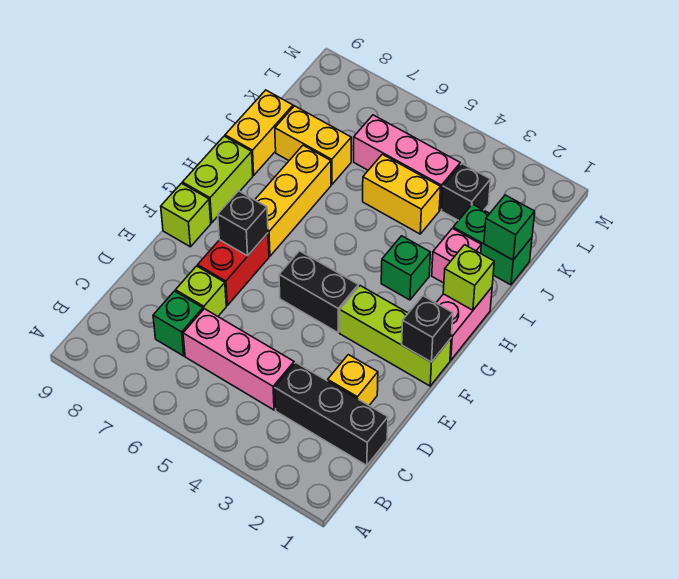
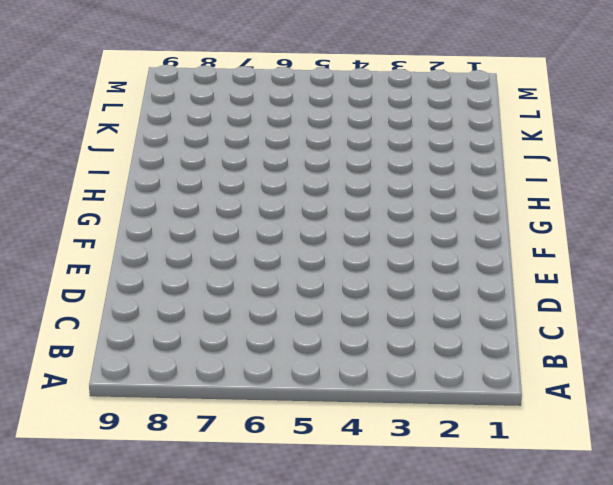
none -> black 1x3 brick [275,363,388,465]
none -> pink 1x3 brick [183,309,294,410]
none -> green 1x1 brick [153,291,203,356]

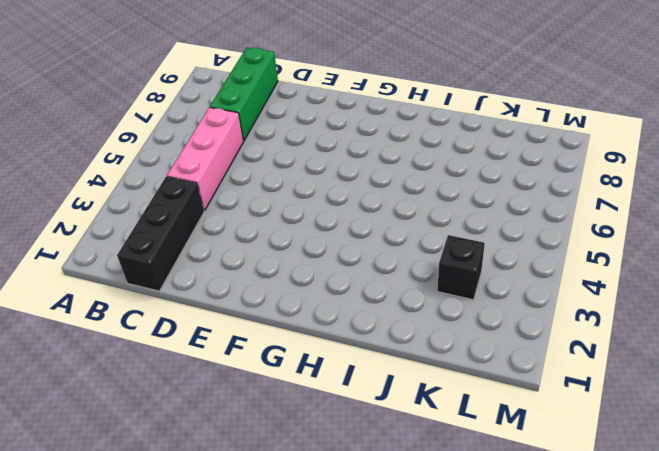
green 1x3 brick [210,47,278,141] -> green 1x1 brick [153,291,203,356]
none -> yellow 1x1 brick [328,355,378,405]
none -> lime 1x1 brick [176,266,226,316]
none -> red 1x2 brick [198,233,269,305]

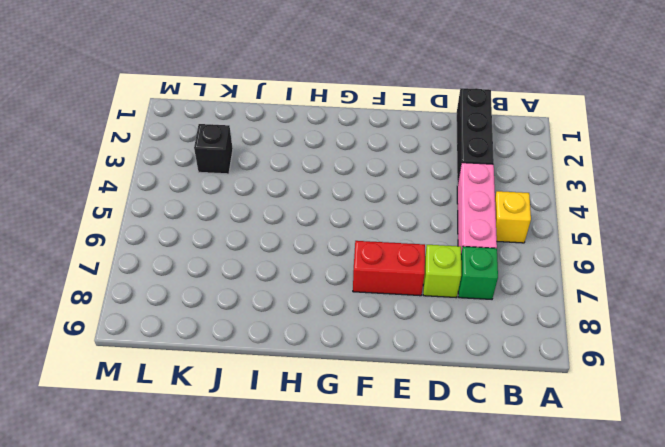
yellow 1x1 brick [495,191,531,243] -> yellow 1x1 brick moved to [328,355,378,405]
none -> lime 1x3 brick [340,286,451,386]
none -> black 1x2 brick [279,251,358,333]
none -> lime 1x1 brick [161,183,211,247]

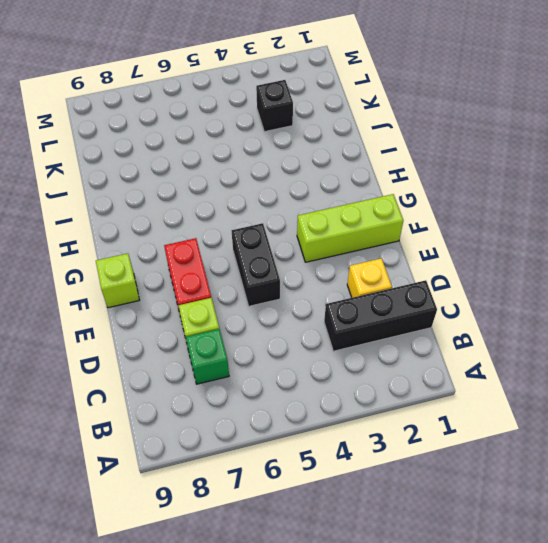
black 1x2 brick [232,223,280,306] -> black 1x2 brick turned to [279,251,358,333]
none -> pink 1x3 brick [183,309,294,410]
none -> pink 1x2 brick [436,287,492,360]
none -> yellow 1x3 brick [255,145,331,256]

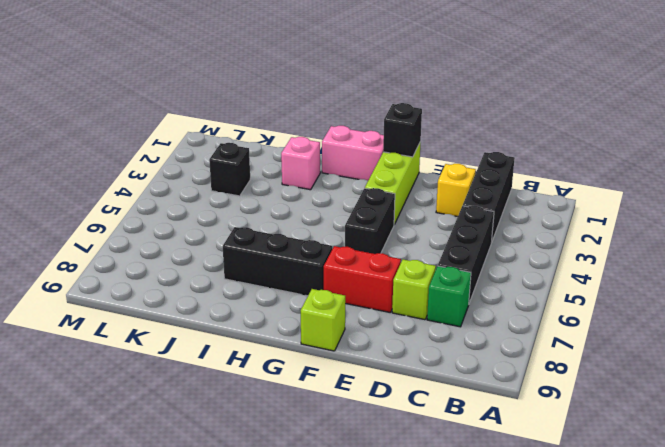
black 1x3 brick [438,206,494,303] -> pink 1x3 brick [183,309,294,410]
black 1x3 brick [223,227,332,296] -> yellow 1x3 brick [255,145,331,256]
none -> lime 1x2 brick [182,136,253,223]
none -> green 1x1 brick [381,236,430,300]
none -> yellow 1x2 brick [225,90,293,175]

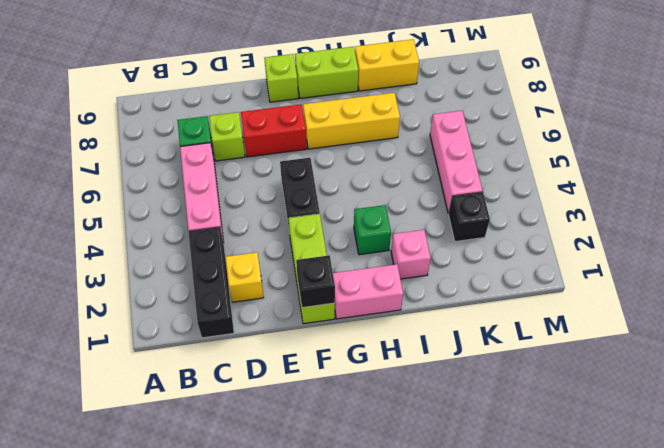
none -> green 1x2 brick [453,204,532,285]
none -> yellow 1x2 brick [363,154,441,234]
none -> yellow 1x2 brick [275,106,351,185]

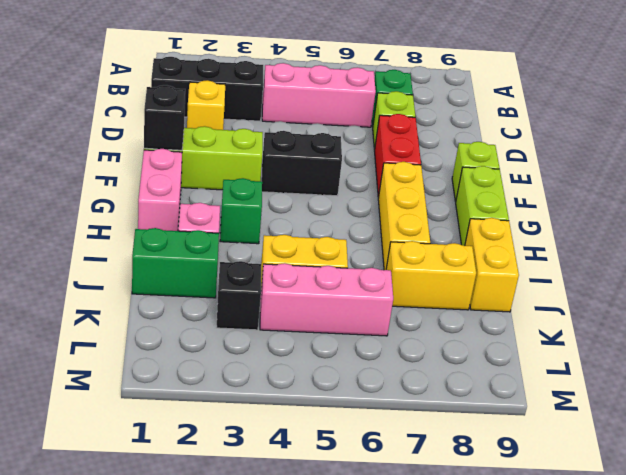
none -> black 1x1 brick [218,191,268,256]
none -> lime 1x1 brick [443,245,494,310]
none -> green 1x1 brick [484,195,535,260]

